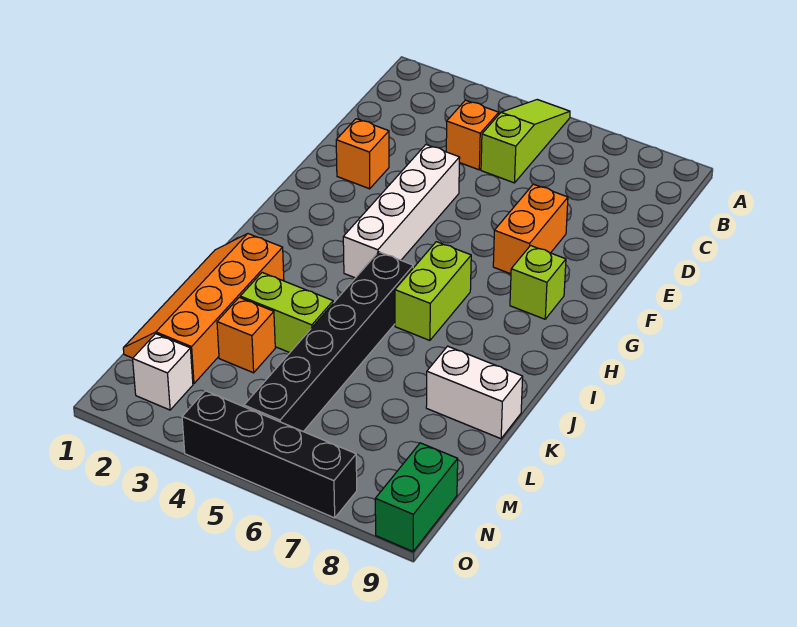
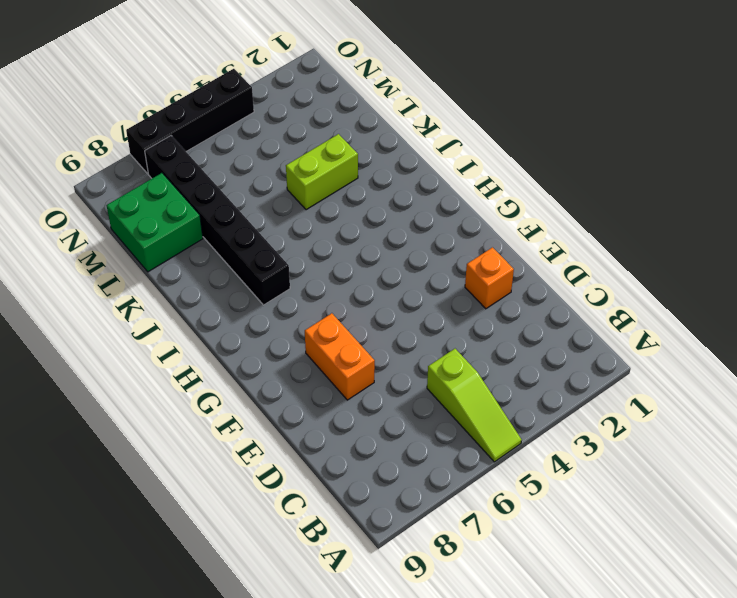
black 1x6 brick [145,136,290,305] -> black 1x6 brick moved to [244,252,413,432]
green 2x2 brick [107,173,203,272] -> none
none -> orange 1x1 brick [446,100,499,170]
none -> white 1x4 brick [343,145,460,278]
none -> lime 1x1 brick [510,246,566,319]

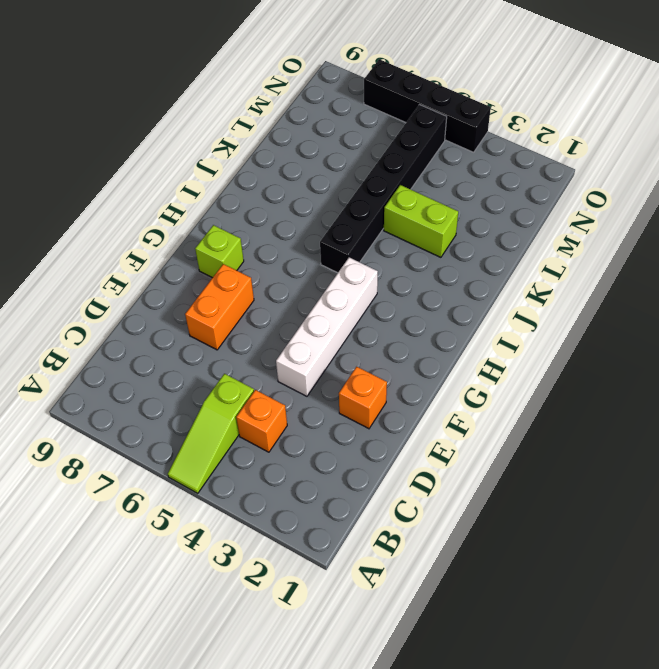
none -> lime 1x2 brick [395,242,471,340]
none -> orange 2x4 slope [123,234,284,384]
none -> white 1x2 brick [426,346,523,439]

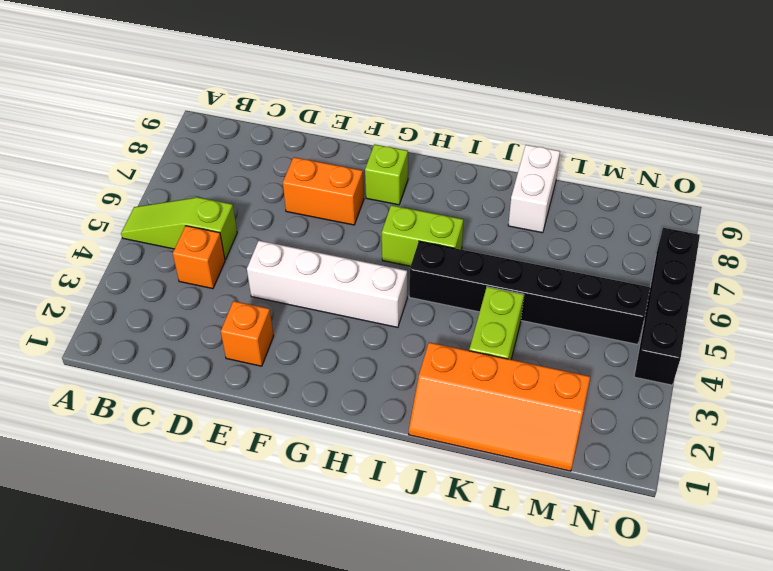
none -> orange 1x1 brick [217,297,275,373]
none -> white 1x1 brick [133,334,193,410]
none -> green 1x2 brick [375,443,458,551]

